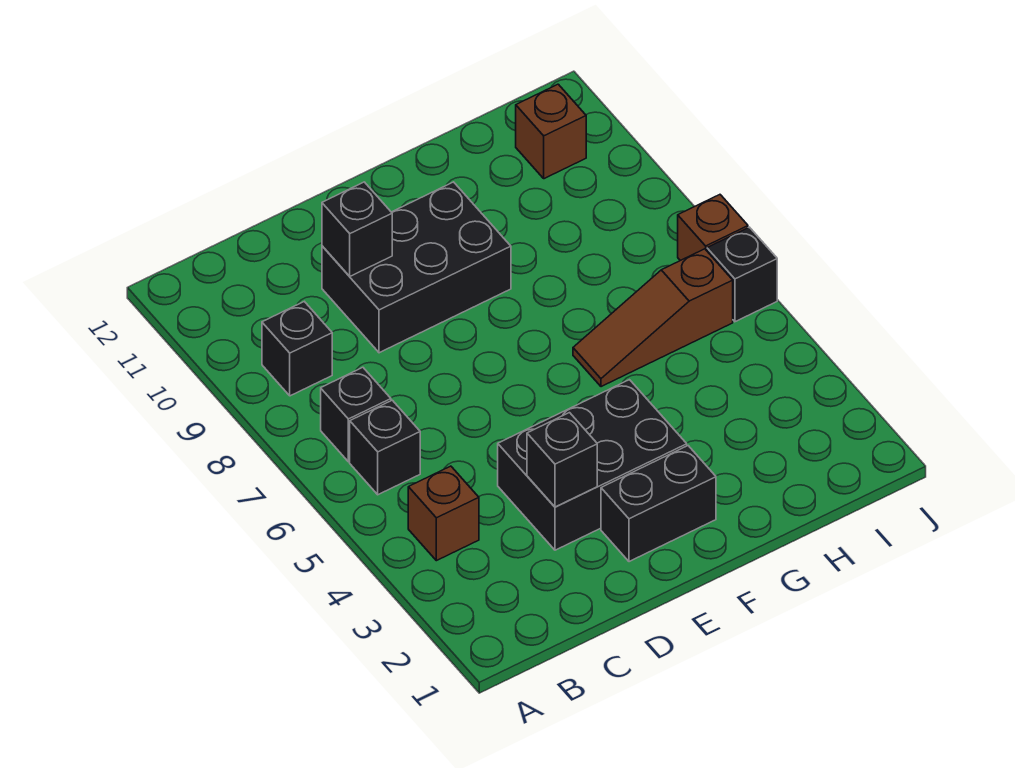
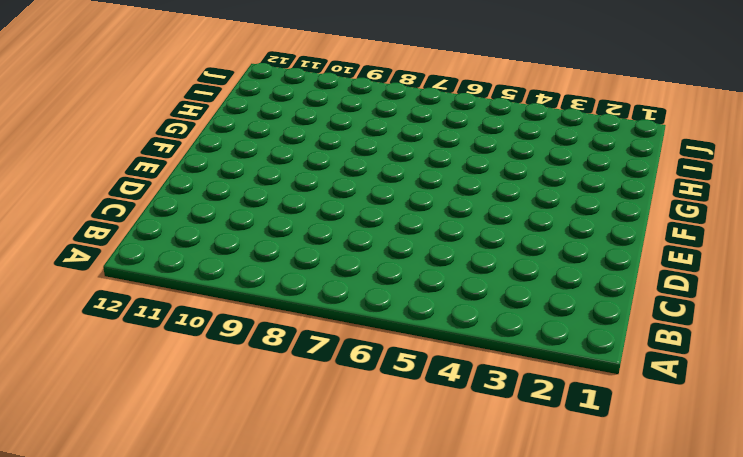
none -> brown 1x1 brick [408,466,479,561]
none -> black 1x1 brick [350,400,420,495]
none -> black 1x1 brick [321,367,391,462]

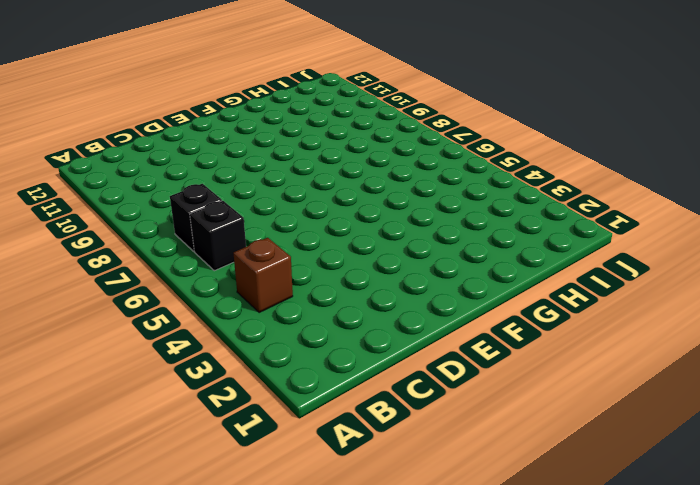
none -> black 1x1 brick [262,302,332,396]
none -> black 2x3 brick [498,380,687,550]
none -> black 2x3 brick [322,182,511,353]

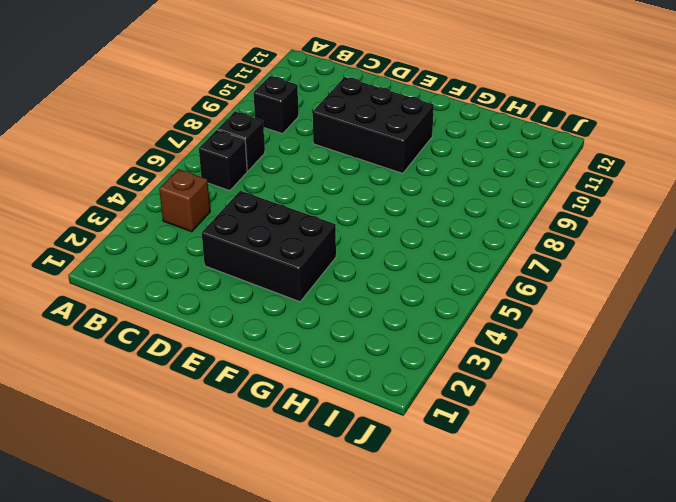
none -> black 1x2 brick [601,446,716,562]
none -> brown 1x3 slope [573,249,733,387]
none -> brown 1x1 brick [516,84,586,179]

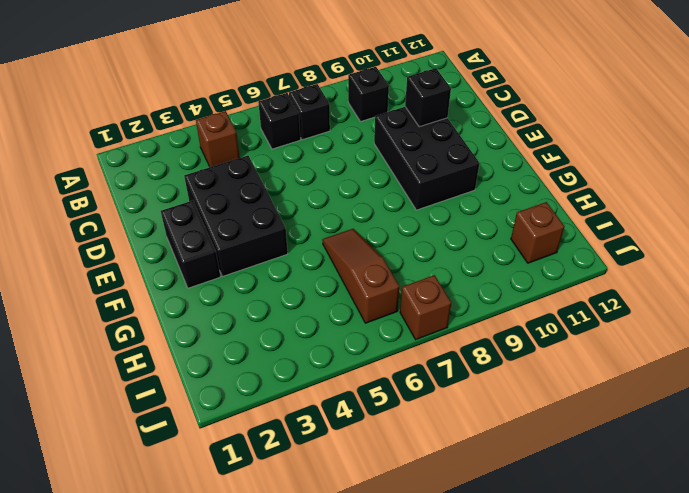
none -> black 1x1 brick [707,227,777,322]
none -> black 1x1 brick [527,413,597,507]

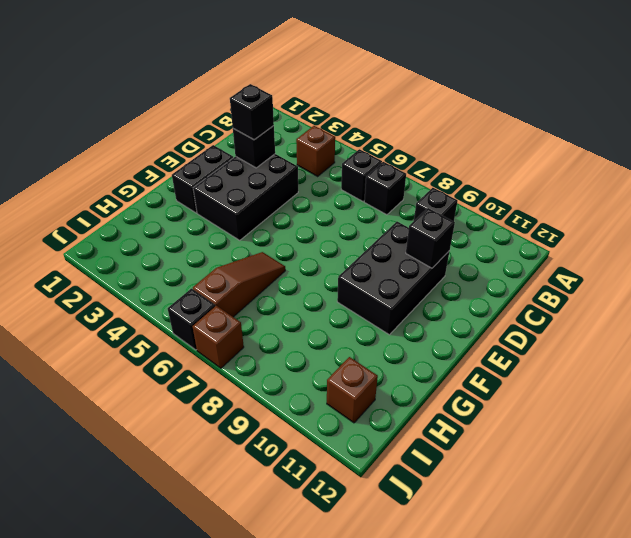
black 1x1 brick [230,84,274,140] -> none

